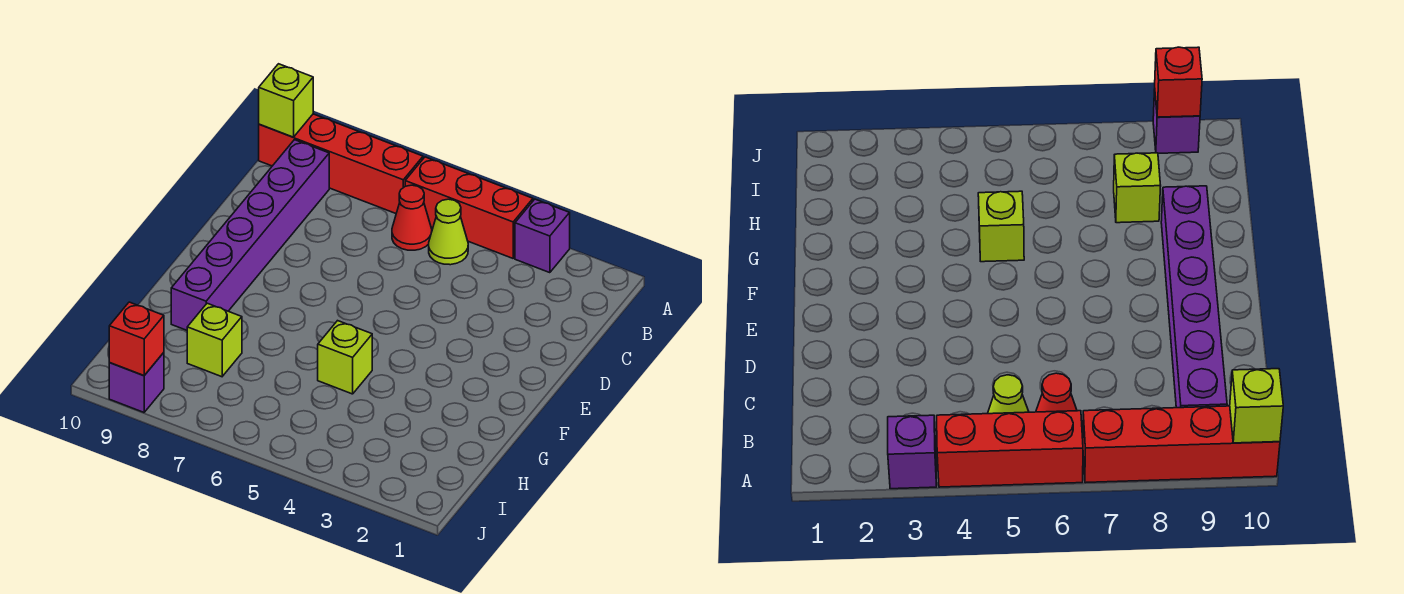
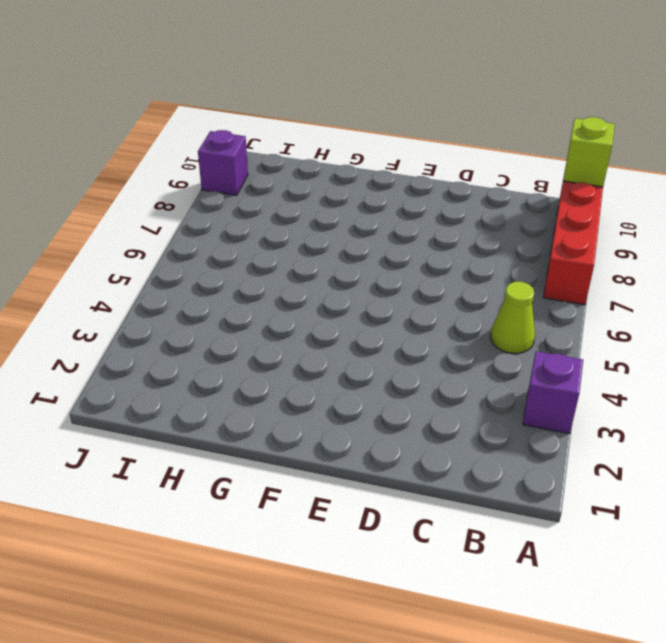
none -> red 1x3 brick [405,157,533,258]
none -> red 1x1 cone [392,185,432,250]

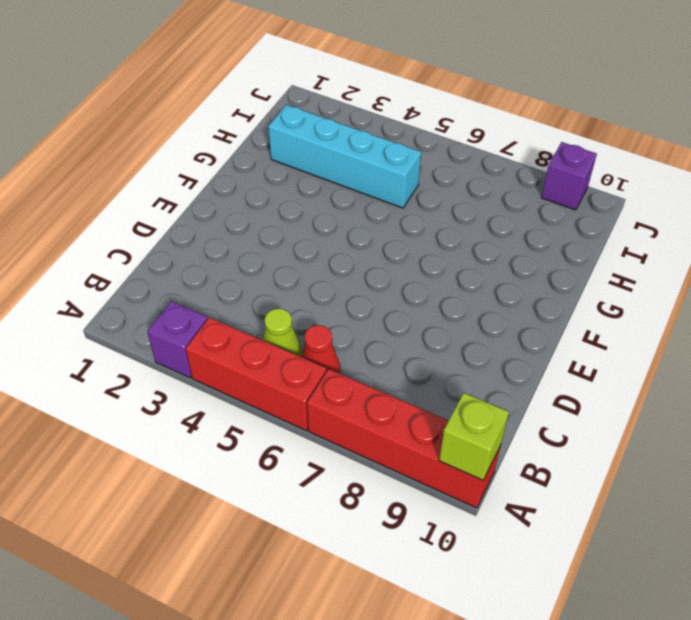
cyan 1x4 brick [268,105,421,208] -> none
none -> purple 1x6 brick [171,140,329,330]
none -> lime 1x1 brick [318,321,372,394]

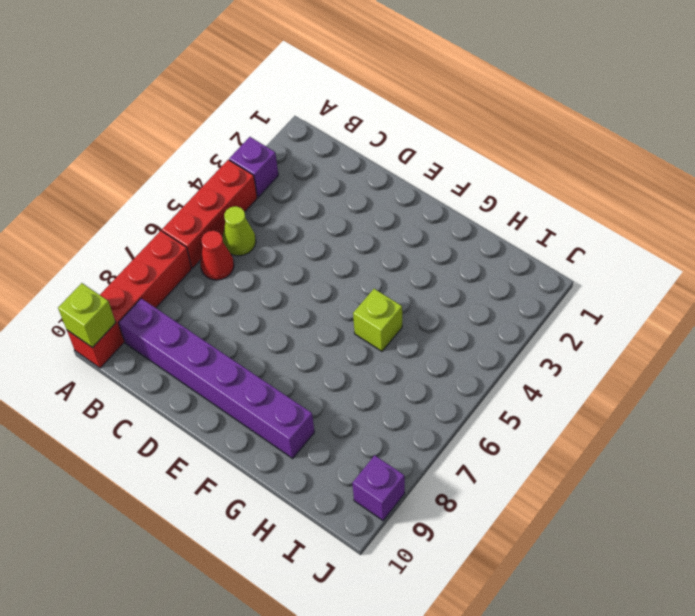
none -> lime 1x1 brick [187,303,242,377]
none -> red 1x1 brick [109,302,164,376]

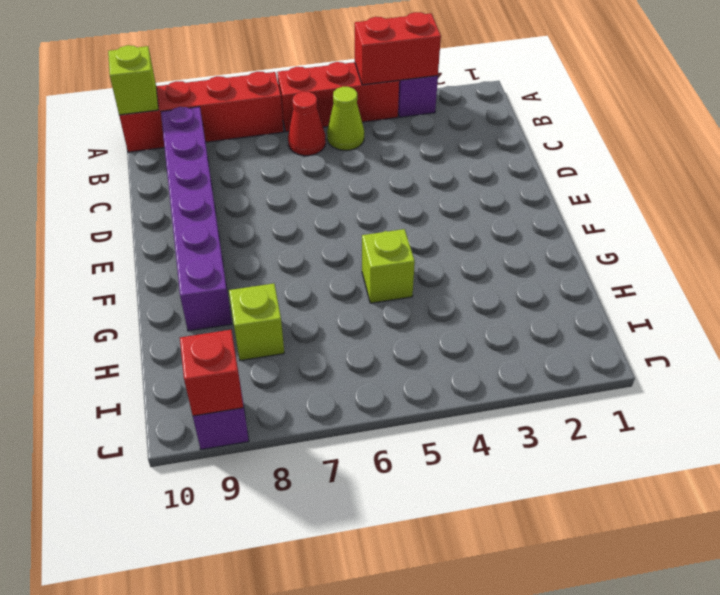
red 1x2 brick [355,12,441,85] -> none

